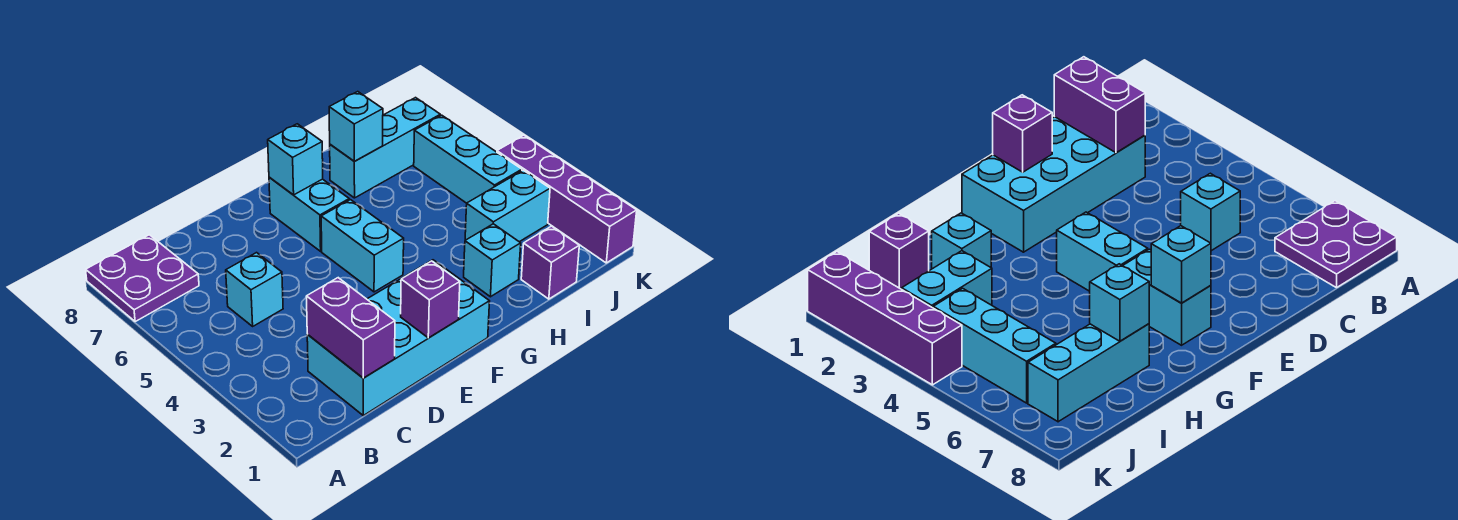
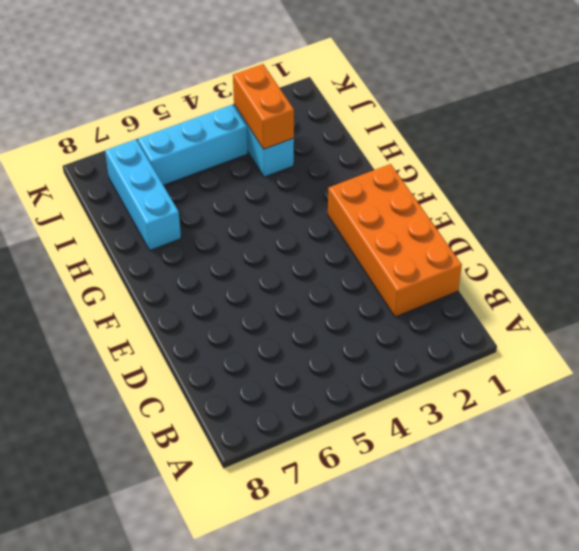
orange 2x4 brick [328,164,462,317] -> cyan 2x4 brick [307,260,490,415]
orange 1x2 brick [233,64,294,149] -> none
none -> purple 2x2 plate [86,235,199,322]
none -> cyan 1x1 brick [226,253,283,326]
none -> cyan 1x2 brick [321,200,404,292]

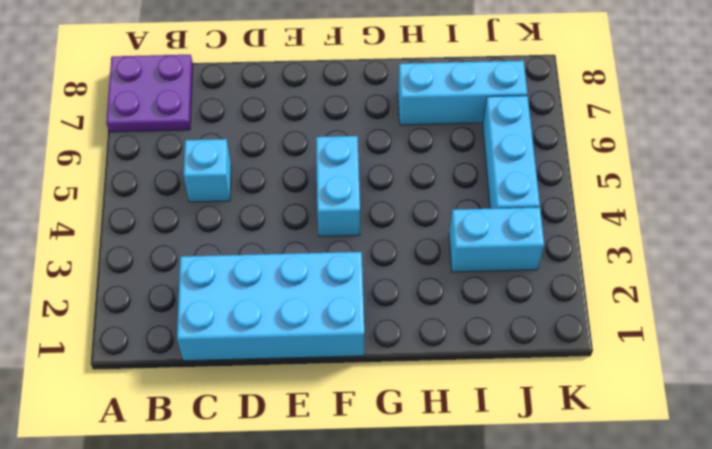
none -> cyan 1x2 brick [269,177,349,251]
none -> cyan 1x1 brick [464,224,521,297]
none -> purple 1x1 brick [521,226,579,299]

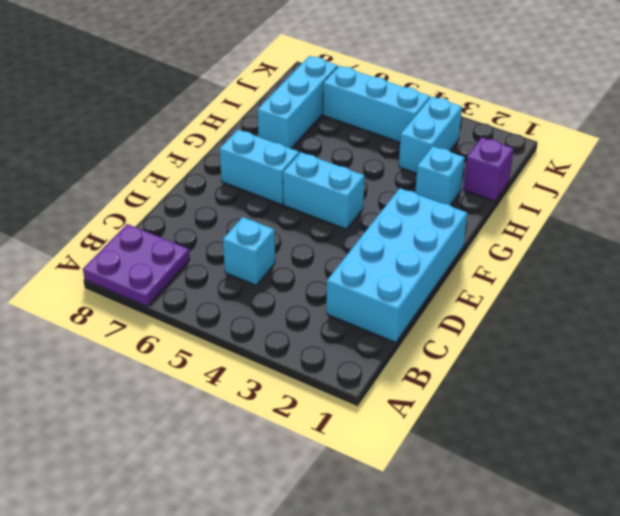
none -> purple 1x4 brick [497,135,637,263]
none -> purple 1x2 brick [306,278,395,378]
none -> purple 1x1 brick [401,261,460,338]

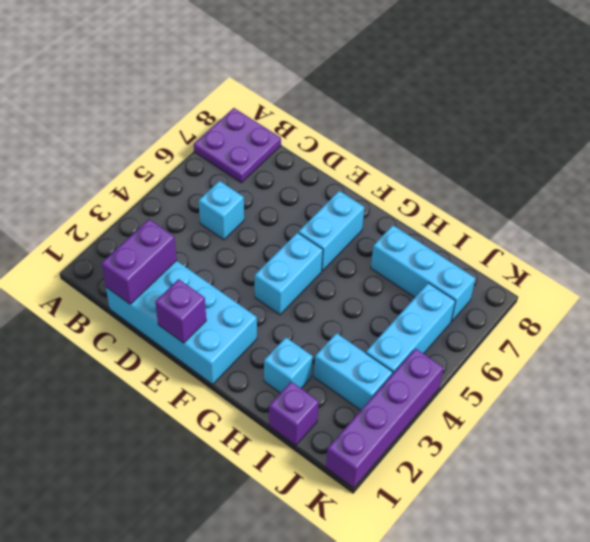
none -> cyan 1x1 brick [268,124,323,195]
none -> cyan 1x1 brick [329,92,383,161]

